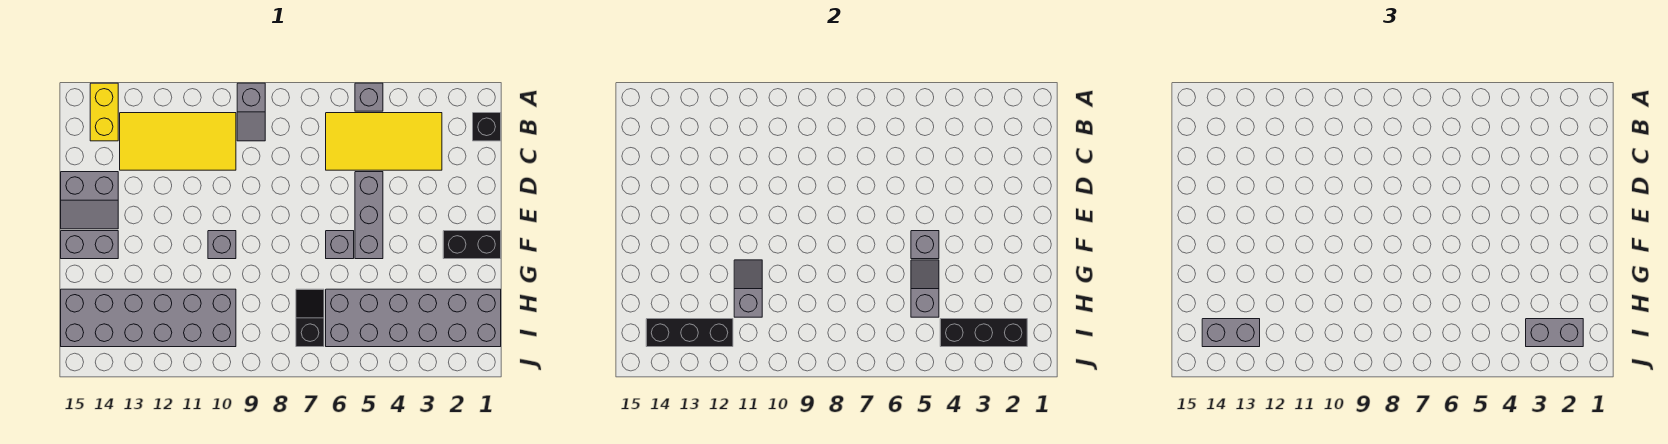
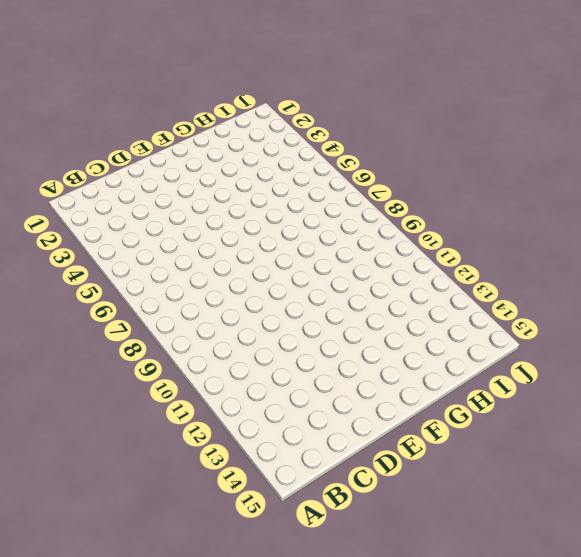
none -> grey 1x1 brick [355,83,383,111]
none -> grey 1x2 slope [237,83,265,141]
none -> yellow 1x2 brick [90,83,118,141]

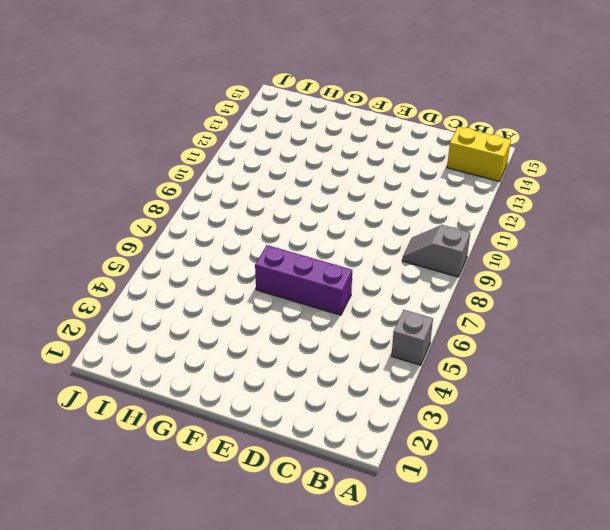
purple 1x3 brick [255,245,352,315] -> grey 1x1 brick [326,231,354,259]
none -> black 1x1 brick [473,113,501,141]
none -> yellow 2x4 tile [326,113,442,170]
none -> yellow 2x4 tile [120,113,236,170]

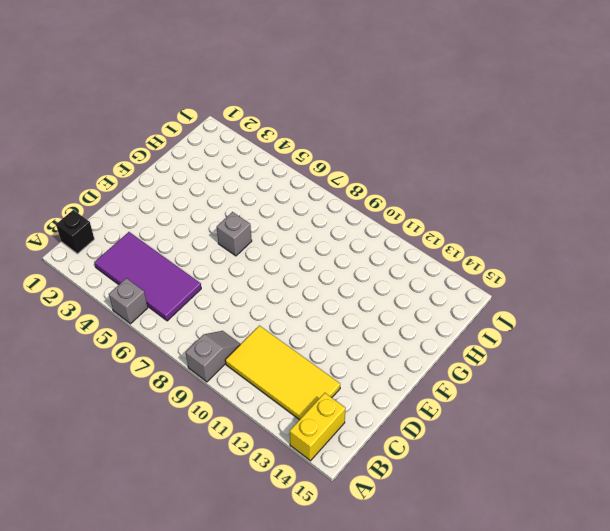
purple 2x4 tile [94,232,201,321] -> yellow 2x4 tile [326,113,442,170]
none -> grey 1x3 brick [355,172,383,259]
none -> grey 2x2 slope [61,172,118,229]
none -> black 1x2 brick [443,231,501,259]

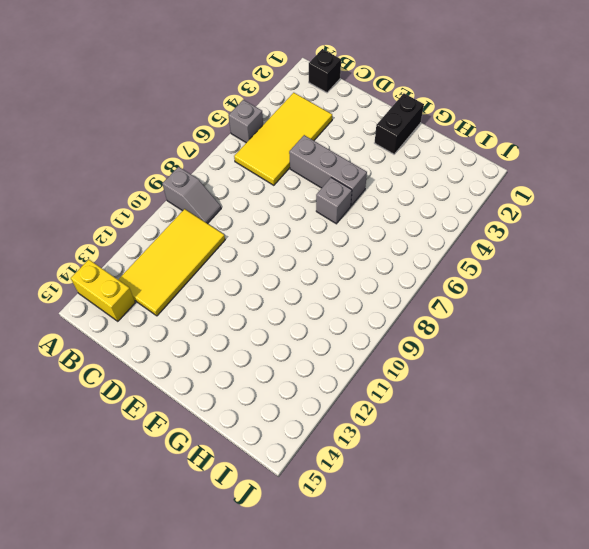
none -> grey 2x2 slope [61,172,118,229]
none -> grey 1x1 brick [208,231,236,259]
none -> grey 1x2 brick [61,231,118,259]

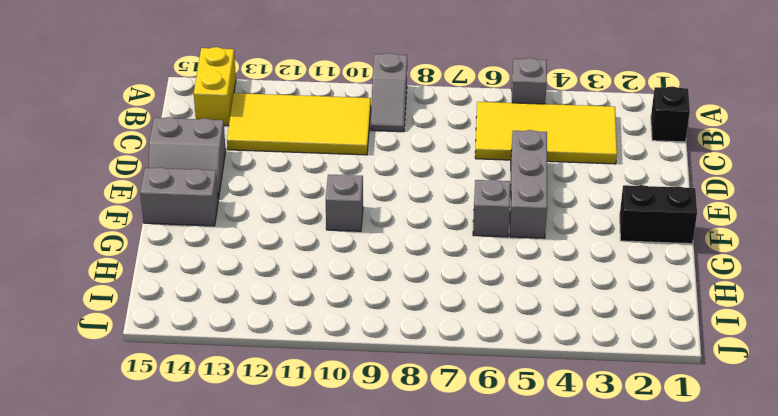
none -> grey 2x6 brick [326,289,501,347]
none -> black 1x2 slope [296,289,324,347]
none -> grey 2x6 brick [61,289,236,347]

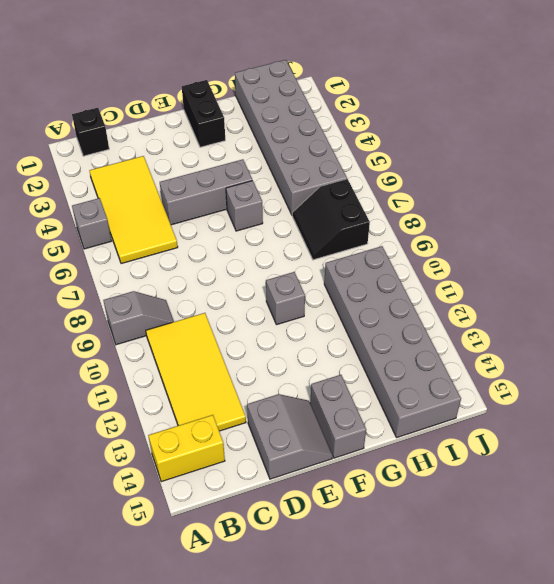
black 2x2 slope [292,179,370,260] -> black 1x2 slope [296,289,324,347]
none -> grey 1x1 brick [911,231,939,259]
none -> grey 1x2 slope [911,260,939,317]
none -> grey 1x2 slope [734,260,762,317]

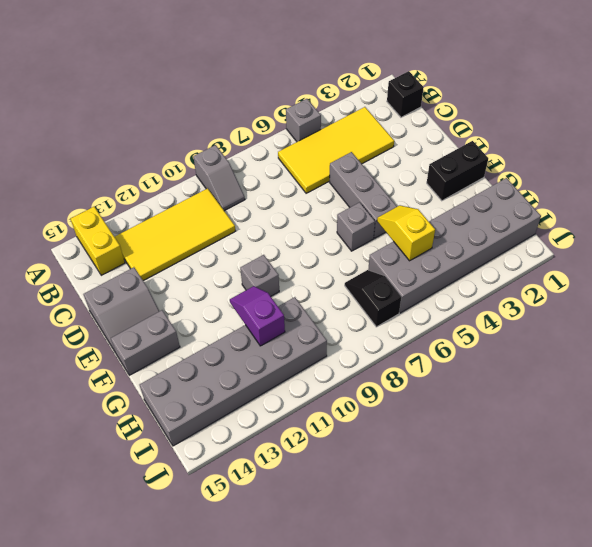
yellow 1x2 slope [377,205,435,261] -> grey 1x2 slope [911,260,939,317]
purple 1x2 slope [230,286,285,346] -> grey 1x2 slope [734,260,762,317]
none -> grey 1x1 brick [911,231,939,259]
none -> black 1x3 brick [940,319,1027,347]
none -> black 1x3 brick [646,319,733,347]

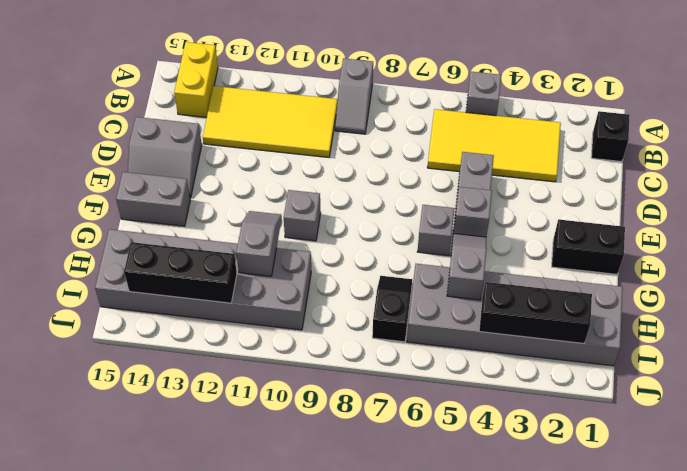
none -> grey 1x2 brick [1526,319,1583,347]
none -> grey 1x2 brick [1202,319,1260,347]

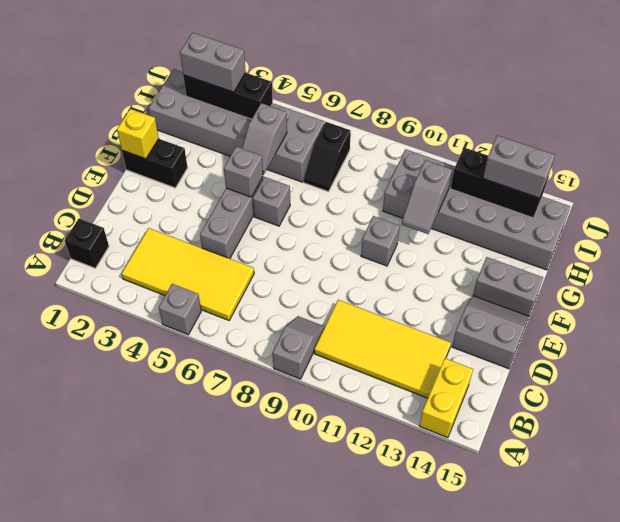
yellow 1x1 brick [117,109,159,159] -> none

